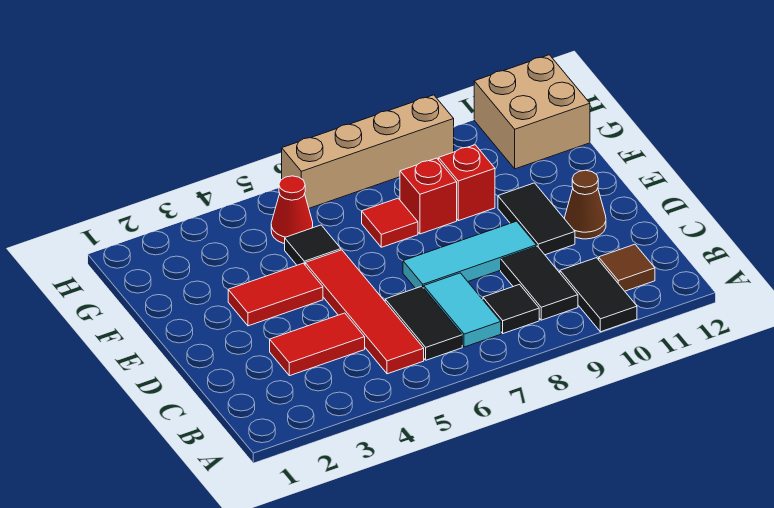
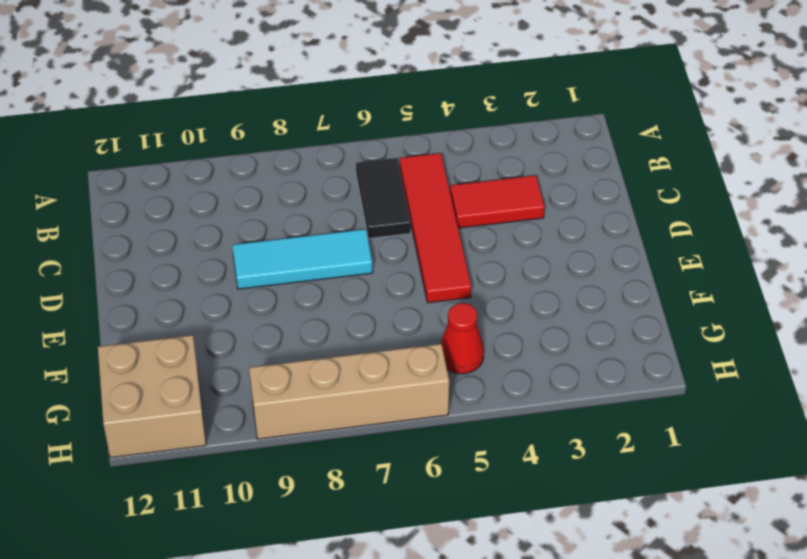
none -> black 1x2 tile [560,258,637,332]
none -> cyan 1x2 tile [424,273,501,347]
none -> black 1x1 tile [483,285,539,333]

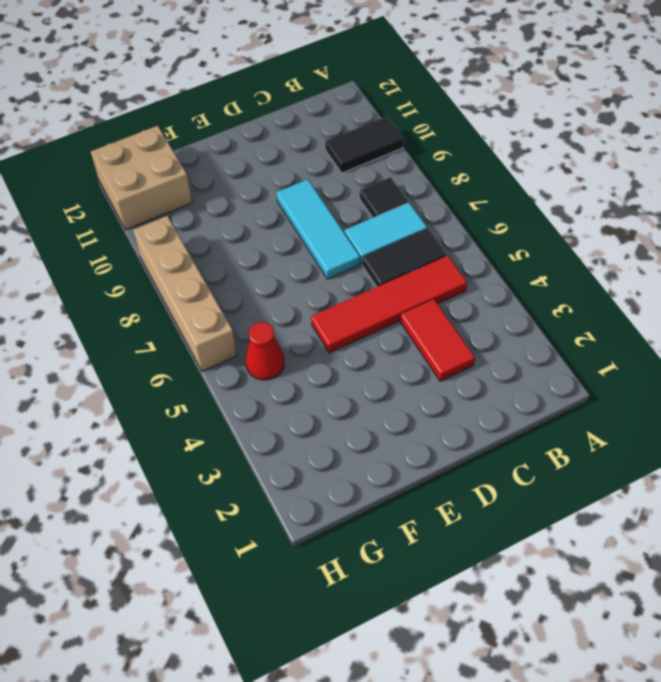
none -> black 1x2 tile [501,246,578,320]
none -> brown 1x1 tile [599,244,655,291]
none -> black 1x2 tile [498,183,575,255]

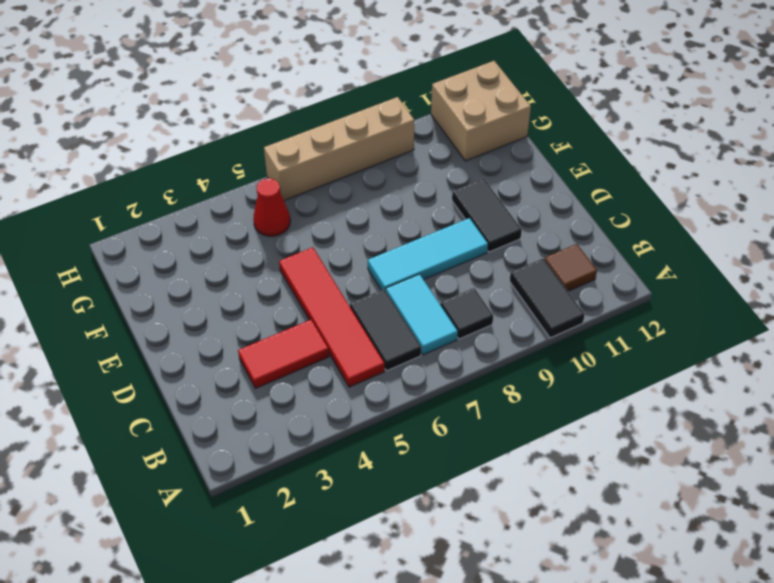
none -> black 1x2 tile [501,246,578,320]
none -> brown 1x1 cone [565,170,606,239]
none -> red 1x2 tile [228,263,323,326]

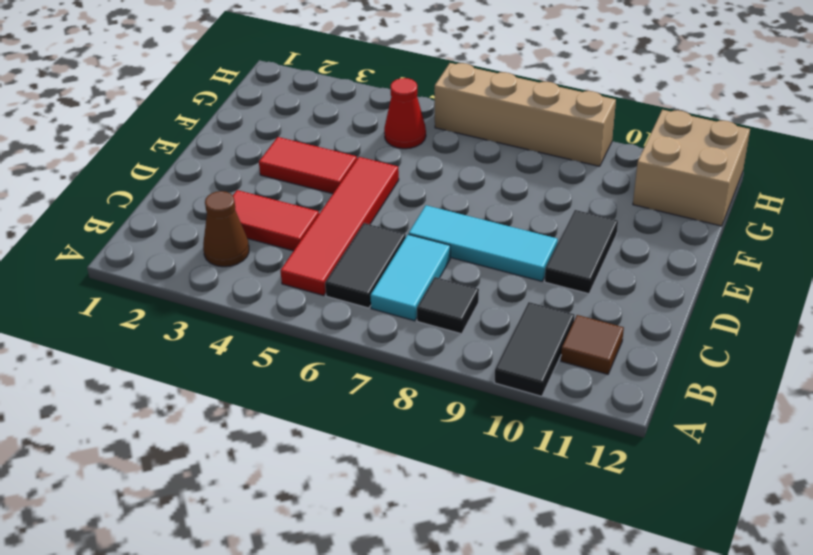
brown 1x1 cone [203,191,249,267] -> brown 1x1 cone moved to [565,170,606,239]
none -> black 1x2 tile [501,246,578,320]
none -> black 1x1 tile [285,225,341,265]
none -> red 1x1 tile [362,198,418,247]

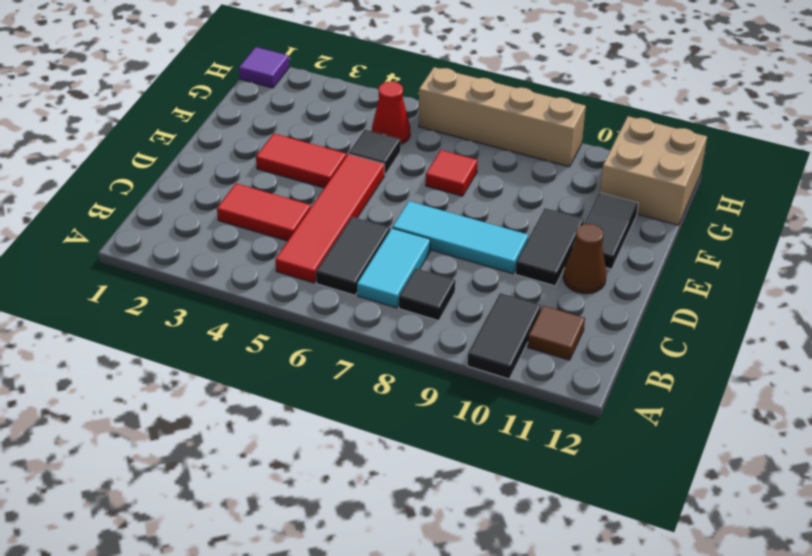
black 1x2 tile [573,193,638,269] -> black 1x2 tile moved to [501,246,578,320]
purple 1x1 tile [239,47,289,88] -> none
none -> red 1x1 brick [400,158,457,234]
none -> red 1x1 brick [439,145,495,221]

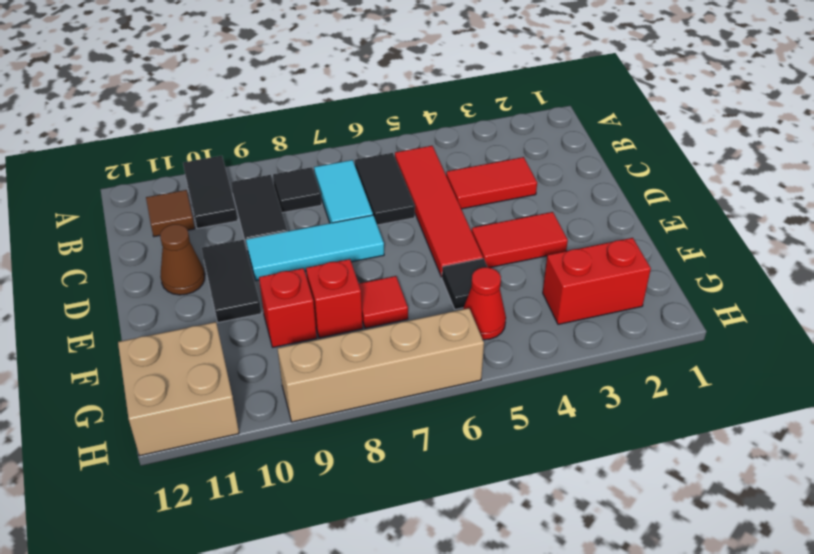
red 1x2 brick [543,238,651,324] -> none

